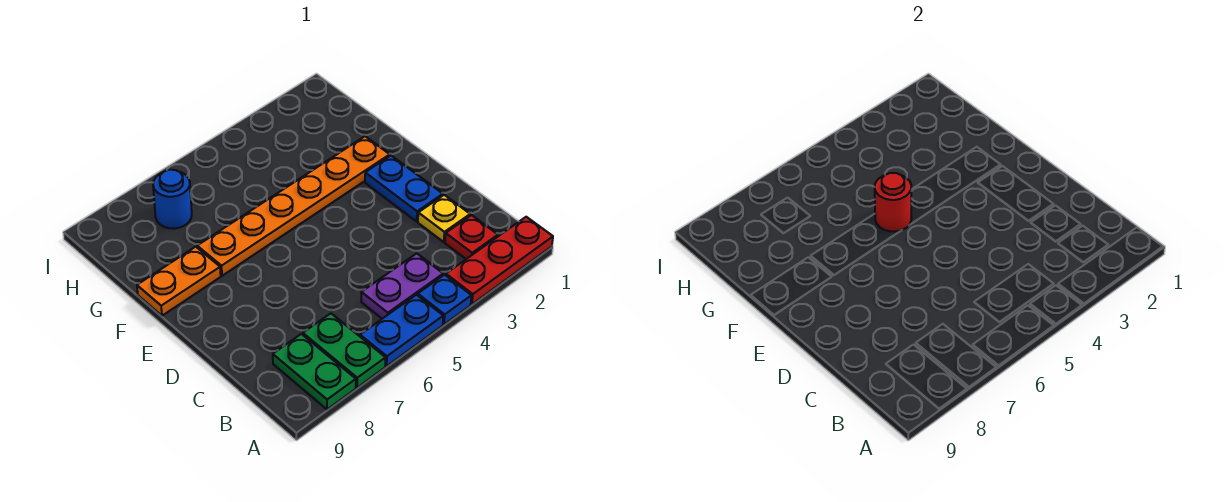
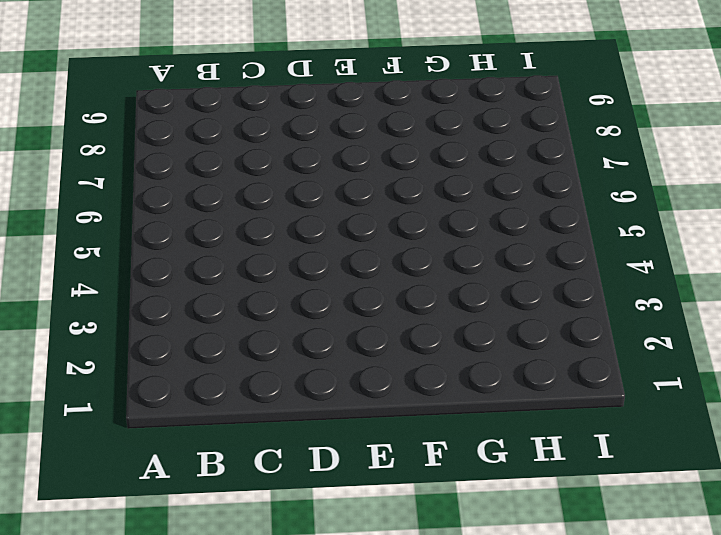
none -> red 1x3 plate [446,217,553,304]
none -> blue 1x1 plate [418,275,471,324]
none -> blue 1x2 plate [360,295,443,366]

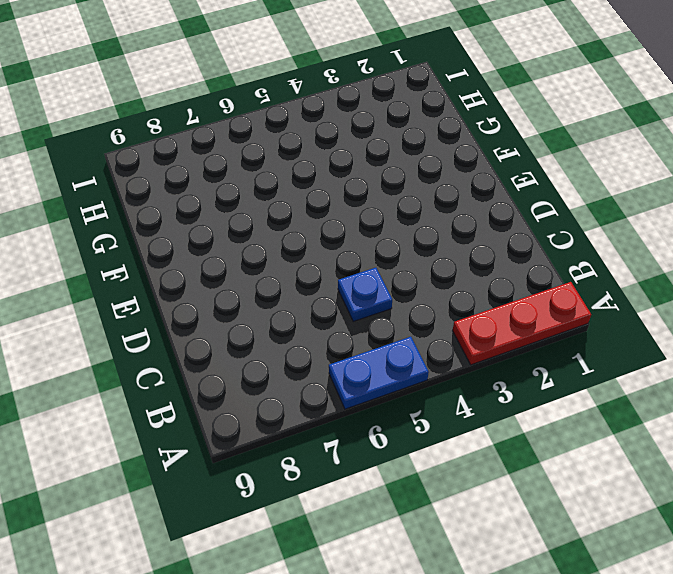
blue 1x1 plate [338,268,392,321] -> blue 1x1 plate moved to [418,275,471,324]
none -> green 1x2 plate [303,313,386,388]
none -> green 1x2 plate [273,334,356,409]
none -> red 1x1 plate [445,215,498,259]

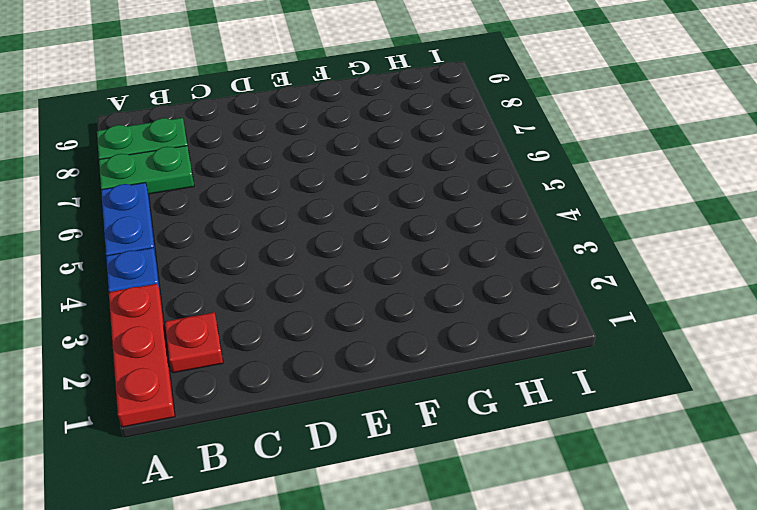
none -> purple 1x2 plate [361,253,443,319]
none -> yellow 1x1 plate [418,195,470,242]
none -> blue 1x2 plate [365,156,443,221]

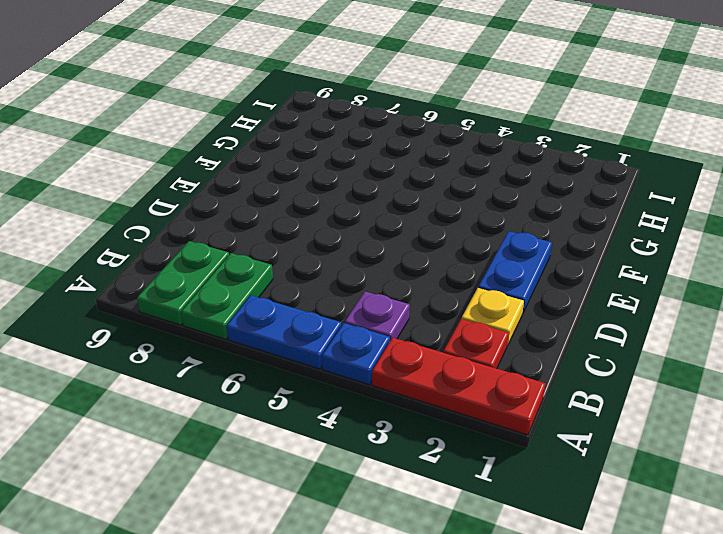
purple 1x1 plate [345,292,410,340] -> purple 1x2 plate [361,253,443,319]
none -> orange 1x6 plate [197,136,390,276]
none -> orange 1x2 plate [137,247,221,316]
none -> blue 1x1 round brick [153,170,192,229]

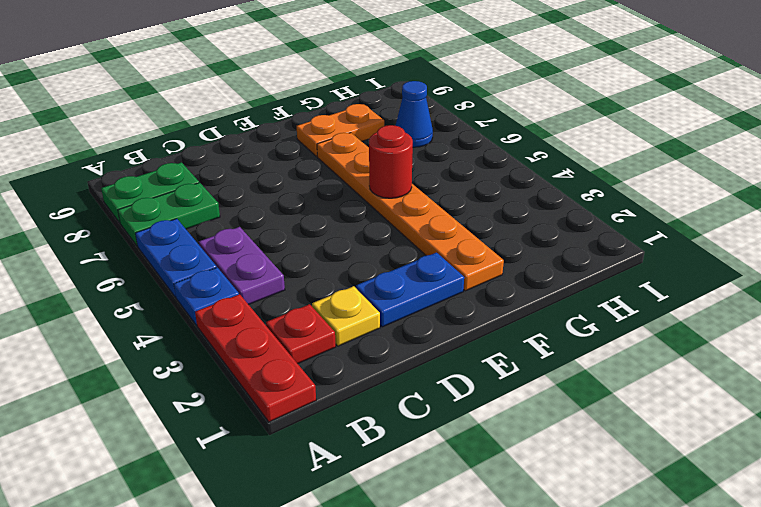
orange 1x2 plate [297,104,384,156] -> orange 1x2 plate turned to [137,247,221,316]
blue 1x1 cone [395,81,433,147] -> blue 1x1 round brick [153,170,192,229]

